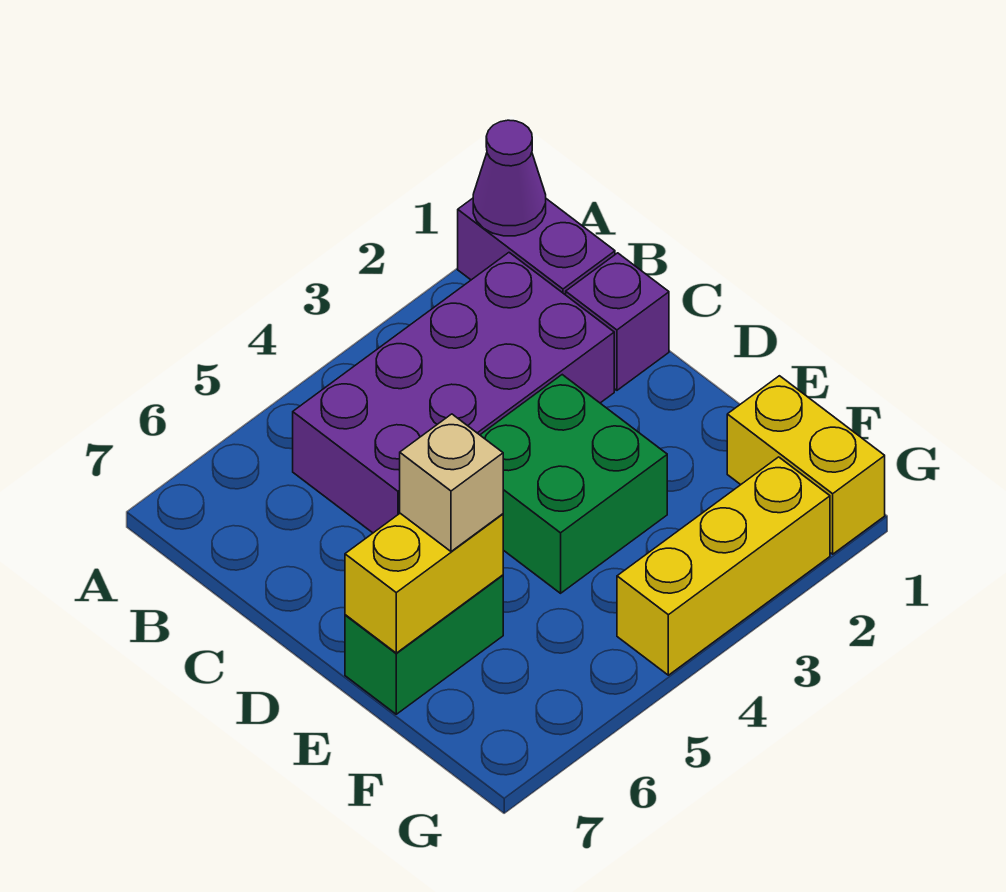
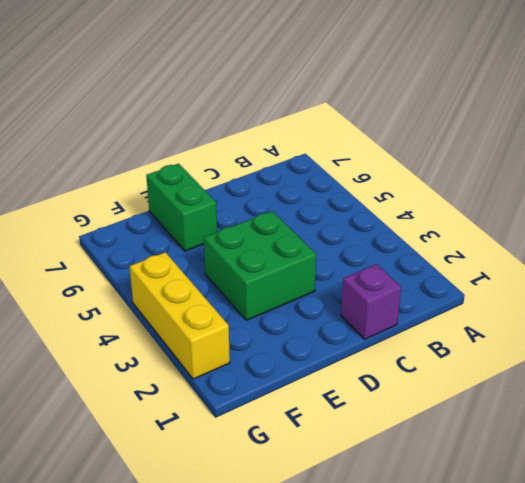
none -> purple 1x2 brick [458,198,615,295]
none -> purple 2x4 brick [293,253,614,533]

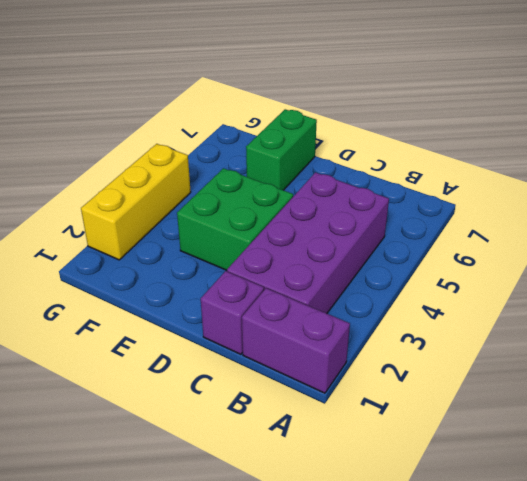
none -> yellow 1x2 brick [727,376,885,554]
none -> purple 1x1 cone [473,120,546,236]

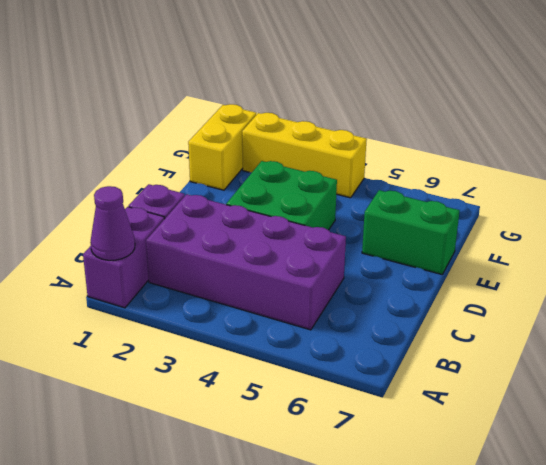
none -> yellow 1x2 brick [345,513,503,653]
none -> tan 1x1 brick [400,414,503,551]

